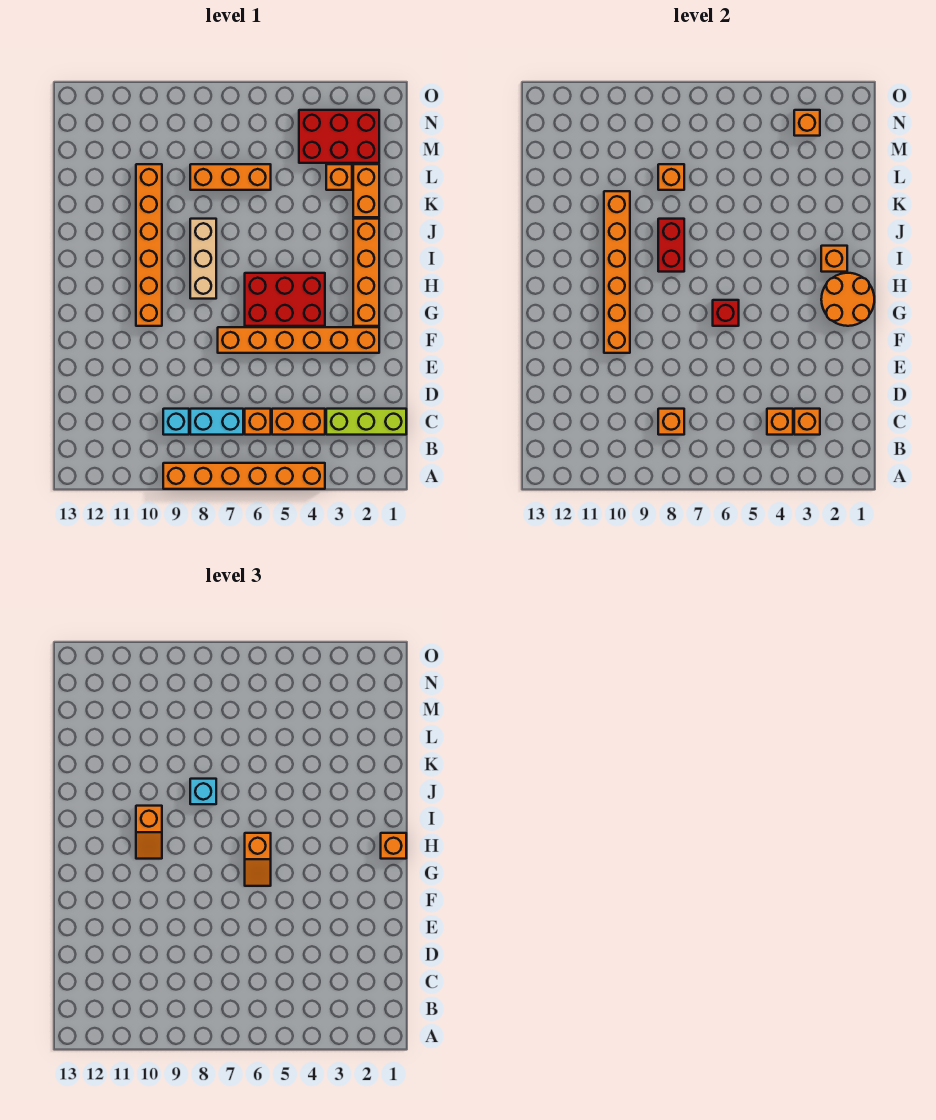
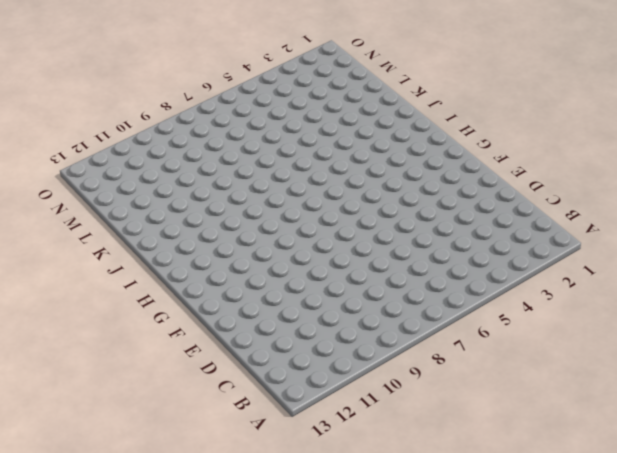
none -> orange 1x6 brick [163,463,325,489]
none -> lime 1x3 brick [326,409,406,435]
none -> orange 1x2 brick [272,409,325,435]

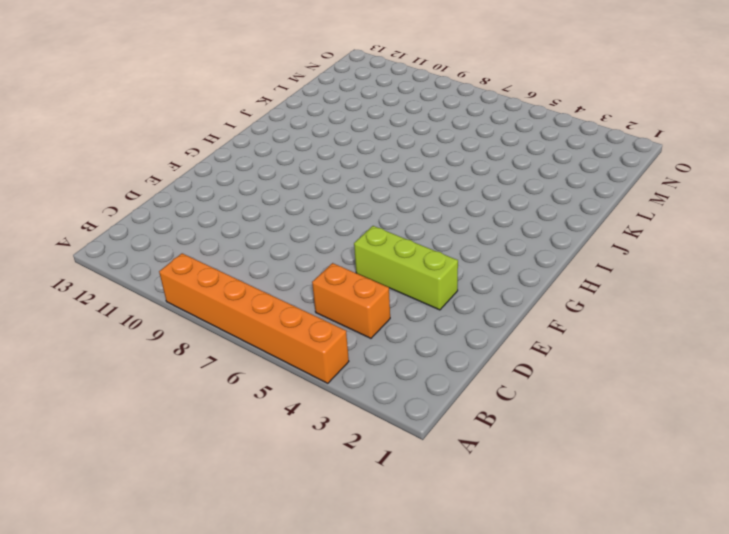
lime 1x3 brick [354,226,458,310] -> lime 1x3 brick moved to [326,409,406,435]
none -> orange 1x1 brick [245,409,271,435]
none -> cyan 1x2 brick [190,409,243,435]
none -> cyan 1x1 brick [163,409,189,435]

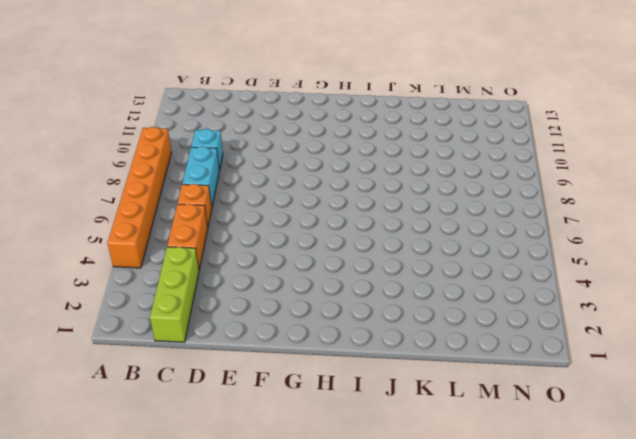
none -> orange 1x6 brick [218,327,379,353]
none -> orange 1x4 brick [353,219,379,326]
none -> red 2x3 brick [245,273,325,326]

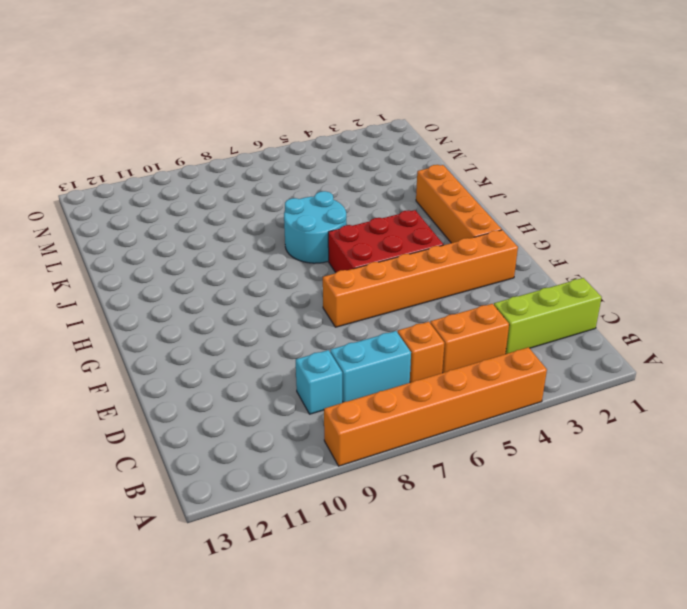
cyan 2x2 round brick [284,191,346,263] -> none
none -> orange 1x6 brick [136,164,162,326]
none -> tan 1x3 brick [190,219,216,299]
none -> orange 1x2 brick [353,164,379,217]

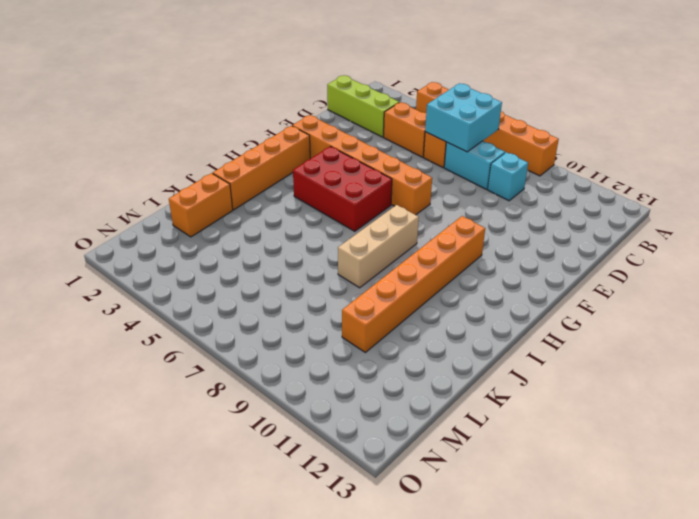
cyan 2x2 brick [425,83,502,152] -> none
none -> orange 1x1 brick [326,164,352,190]
none -> orange 1x3 brick [190,164,271,190]
none -> red 2x3 brick [299,110,379,163]

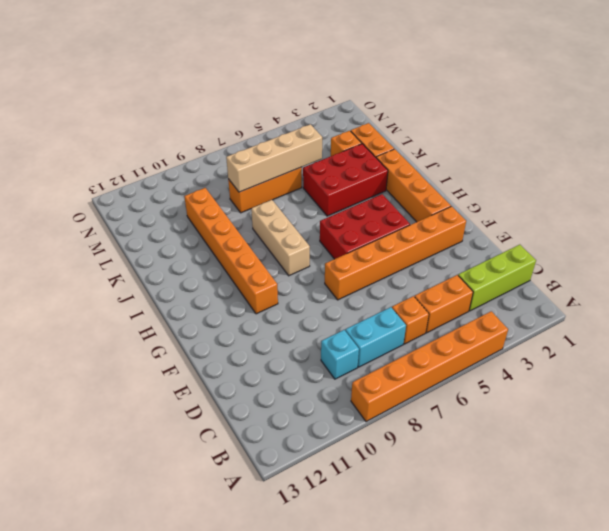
red 2x3 brick [303,144,388,216] -> red 2x3 brick moved to [299,110,379,163]
tan 1x4 brick [226,124,322,192] -> orange 1x1 brick [658,164,684,190]
none -> orange 1x1 brick [794,409,820,435]
none -> orange 1x1 brick [767,409,793,435]
none -> orange 1x1 brick [658,409,684,435]

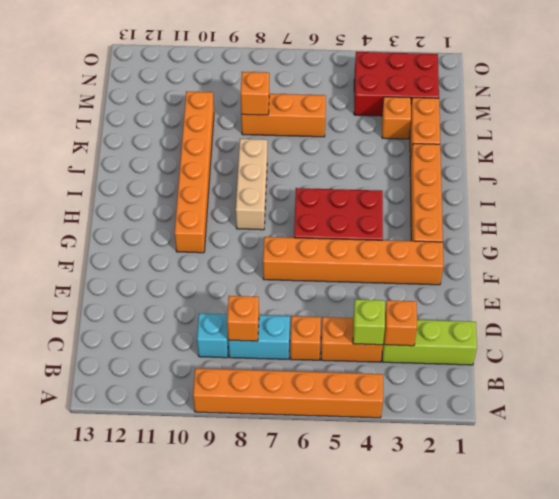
lime 1x1 brick [353,299,385,345] -> orange 1x1 brick [767,409,793,435]
none -> orange 1x6 brick [604,191,630,353]
none -> orange 2x2 round brick [821,273,874,326]
none -> red 1x1 brick [713,300,739,326]

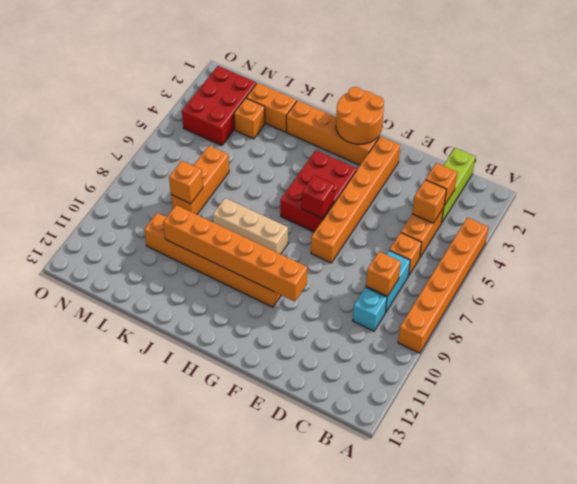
none -> orange 1x1 brick [821,246,847,272]
none -> red 1x2 brick [658,219,684,272]
none -> orange 1x1 brick [794,110,820,136]

